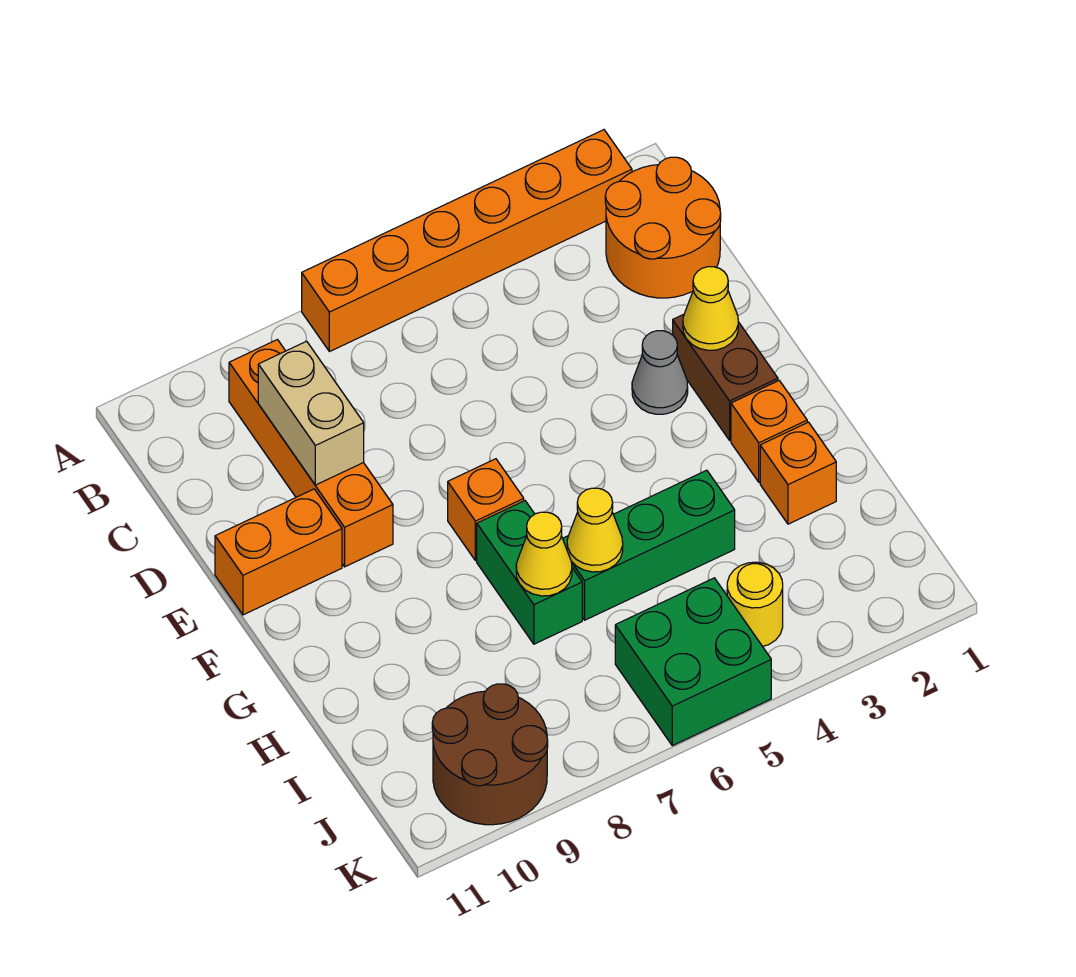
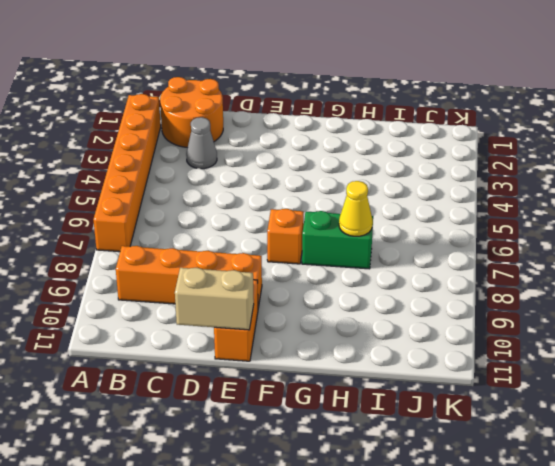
grey 1x1 cone [186,117,217,169] -> grey 1x1 cone moved to [632,331,688,414]
tan 1x2 brick [175,268,254,330] -> tan 1x2 brick moved to [258,341,364,485]
none -> brown 1x2 brick [673,314,778,440]
none -> orange 1x1 brick [731,381,807,482]
none -> orange 1x1 brick [760,422,836,524]

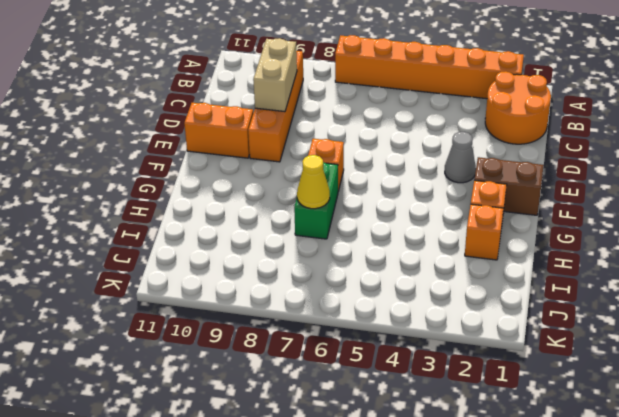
brown 1x2 brick [474,157,544,215] -> brown 1x2 brick turned to [673,314,778,440]
none -> green 1x3 brick [563,470,735,620]
none -> yellow 1x1 round brick [727,562,783,647]
none -> green 2x2 brick [615,578,771,746]

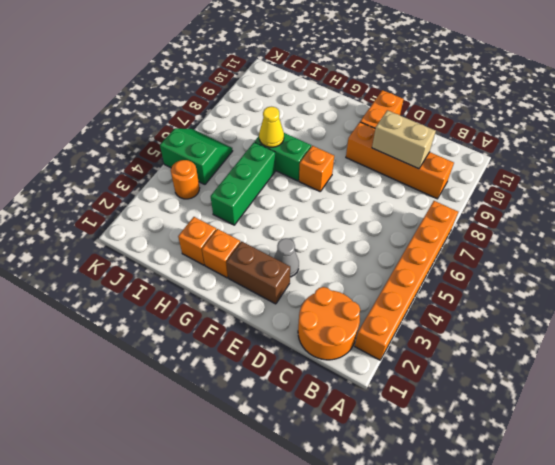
orange 1x1 round brick [171,160,200,199] -> yellow 1x1 round brick [727,562,783,647]
green 2x2 slope [160,128,232,184] -> green 2x2 brick [615,578,771,746]
none -> brown 2x2 round brick [432,684,548,825]
none -> yellow 1x1 cone [683,267,738,350]
none -> yellow 1x1 cone [567,488,623,572]

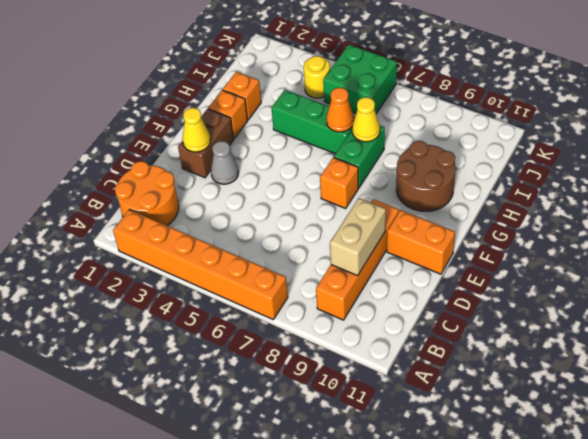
brown 2x2 round brick [396,141,455,211] -> brown 2x2 round brick moved to [432,684,548,825]
orange 1x1 cone [326,88,354,132] -> yellow 1x1 cone [567,488,623,572]

